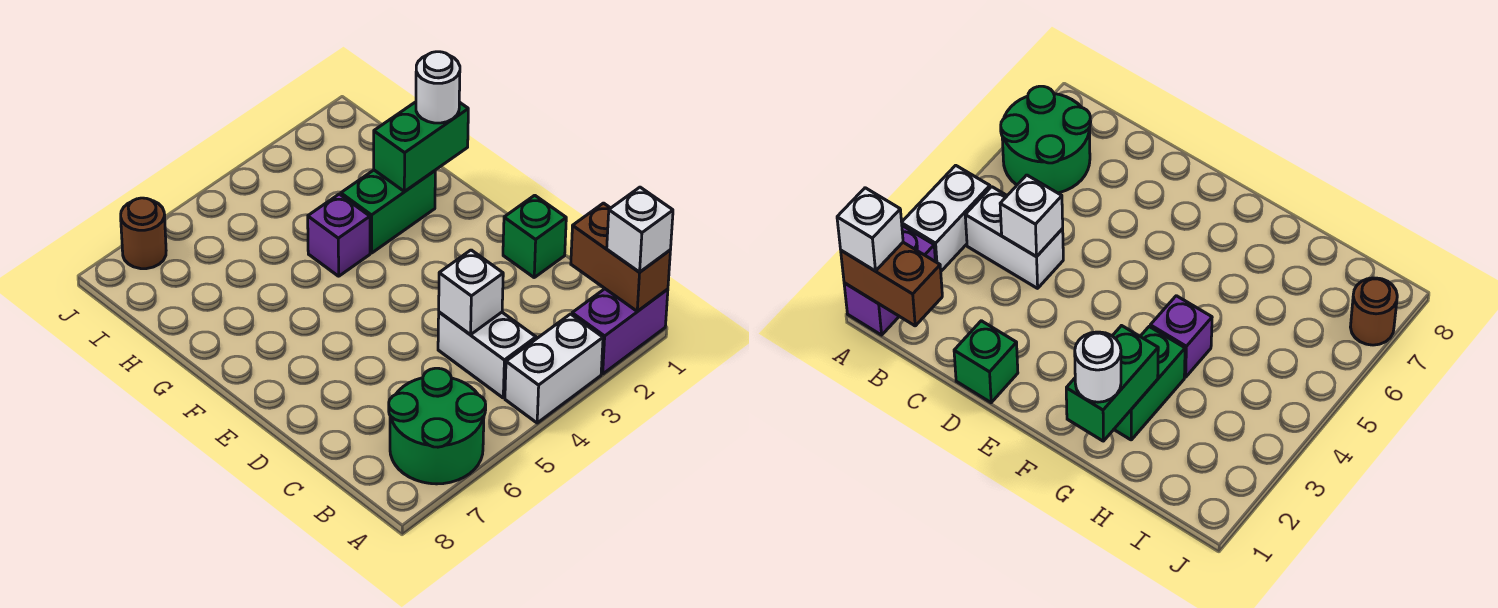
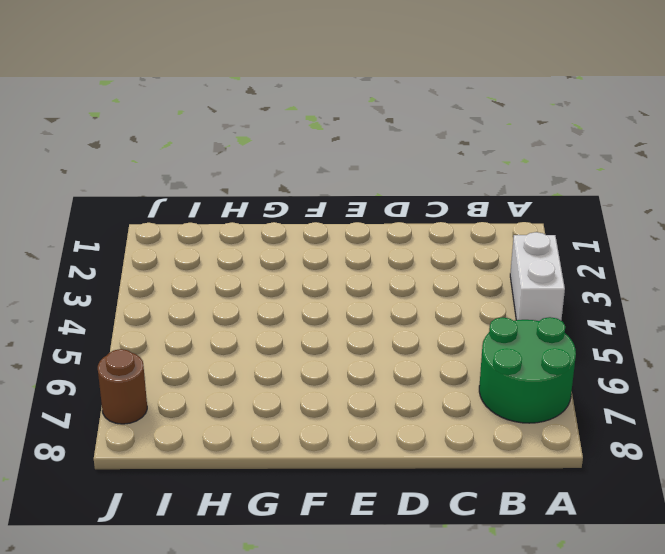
none -> purple 1x2 brick [572,289,668,374]
none -> white 1x2 brick [438,312,536,398]
none -> green 1x1 brick [503,195,566,277]

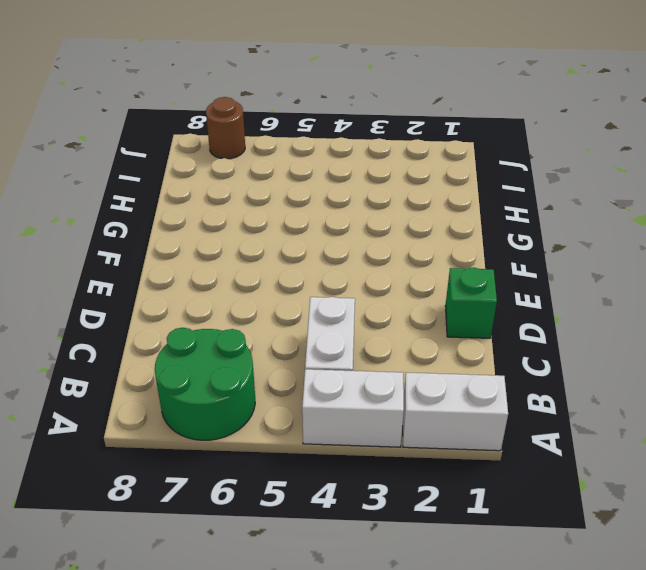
white 1x2 brick [403,373,508,451] -> purple 1x2 brick [572,289,668,374]
none -> green 1x2 brick [341,170,435,253]
none -> purple 1x1 brick [308,194,370,276]
none -> brown 1x2 brick [571,203,670,311]

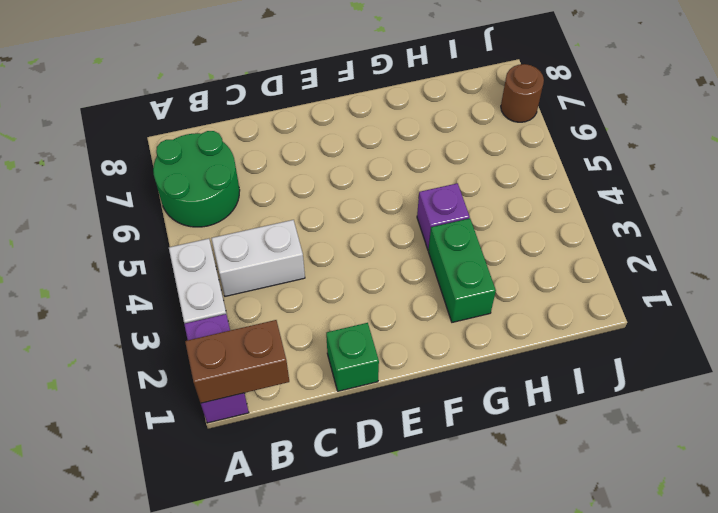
none -> white 1x1 brick [439,250,503,335]
none -> green 1x2 brick [374,102,468,192]
none -> white 1x1 brick [607,187,673,272]

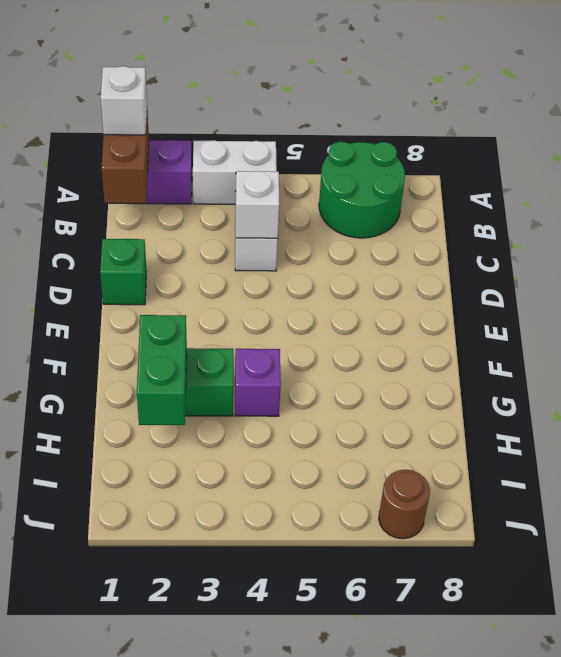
green 1x2 brick [137,315,187,425] -> green 1x2 brick turned to [374,102,468,192]
none -> white 1x1 round brick [416,52,460,123]

